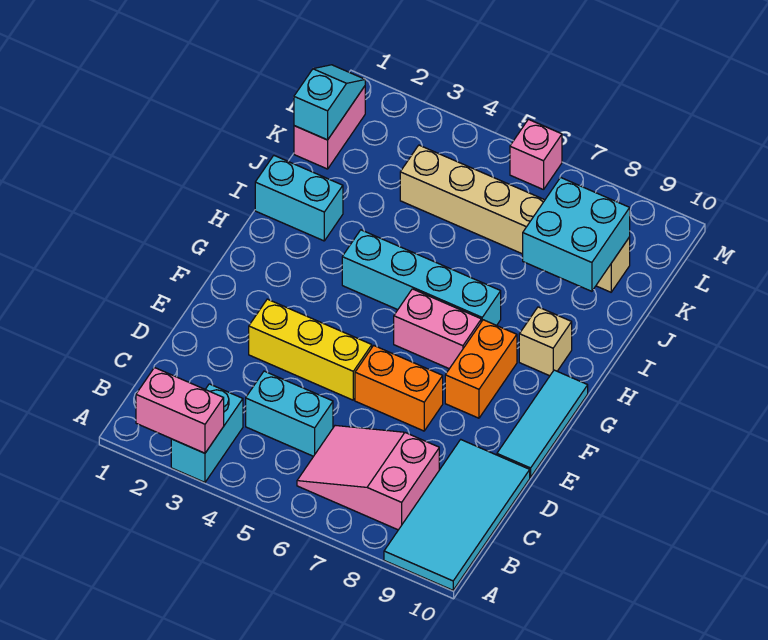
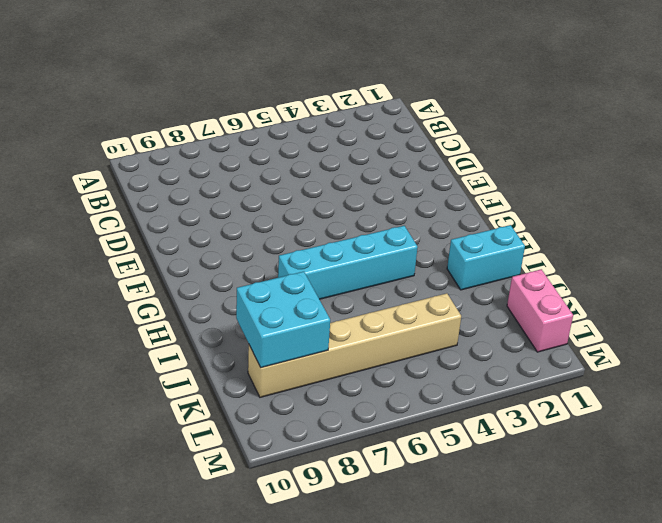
none -> cyan 1x2 brick [171,384,243,482]
none -> cyan 2x4 tile [384,440,530,590]
none -> pink 2x3 slope [297,425,439,530]

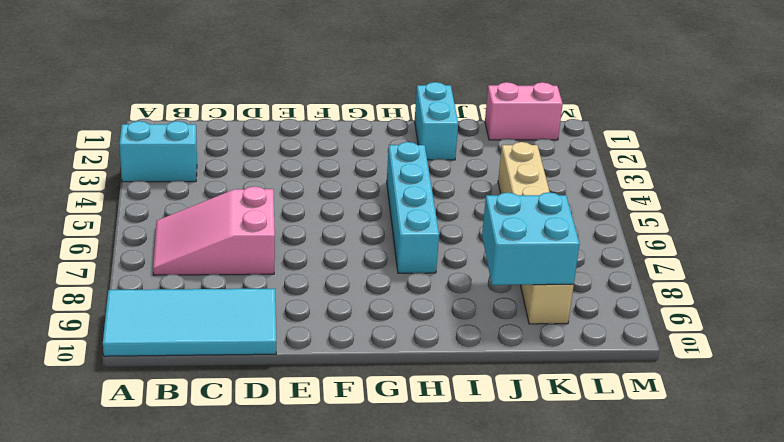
pink 2x3 slope [153,186,275,275] -> pink 2x3 slope turned to [297,425,439,530]
none -> cyan 1x2 brick [246,371,333,456]
none -> yellow 1x3 brick [249,299,372,400]
none -> orange 1x2 brick [355,346,443,431]

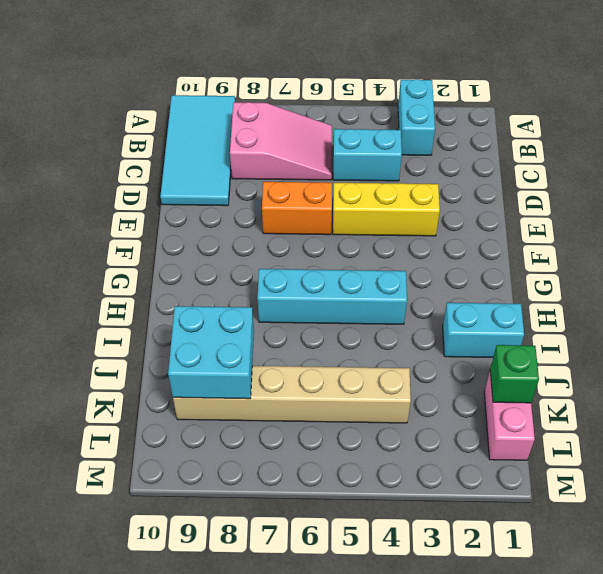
green 1x1 brick [490,345,539,403] -> cyan 1x2 slope [294,65,365,140]
none -> cyan 1x3 tile [497,370,588,477]
none -> orange 1x2 brick [445,320,517,418]
none -> pink 1x2 brick [394,289,481,369]

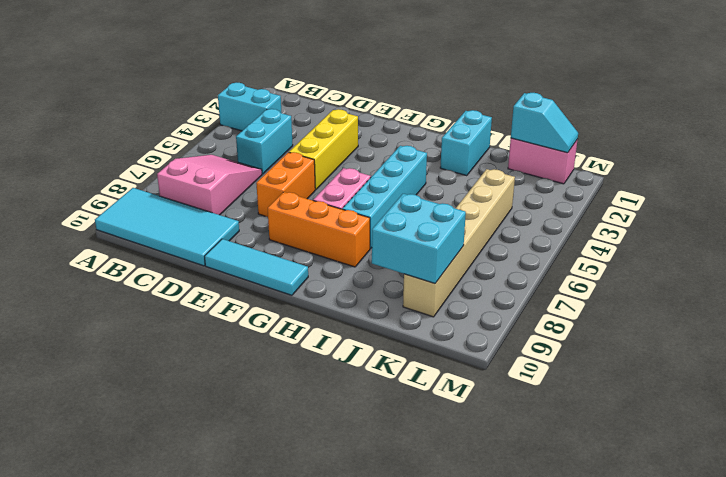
orange 1x3 brick [268,192,370,267] -> orange 1x2 brick [445,320,517,418]
none -> tan 1x1 brick [519,307,572,376]
none -> pink 1x1 brick [510,119,562,190]
none -> pink 1x2 brick [136,368,224,453]

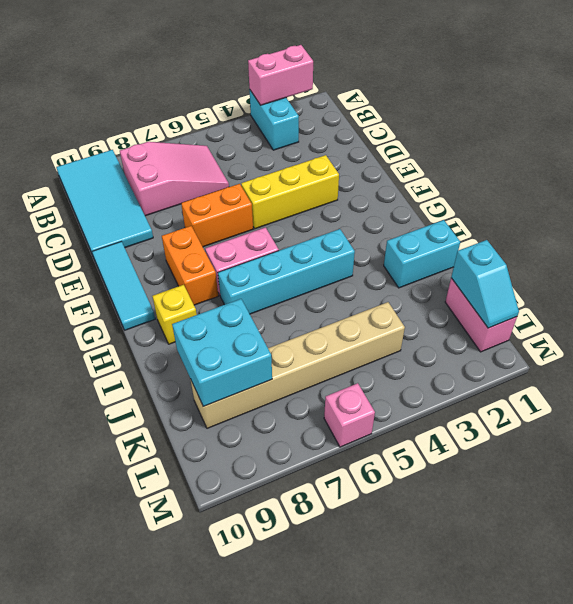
yellow 1x1 brick [152,285,197,344] -> tan 1x1 brick [519,307,572,376]
none -> cyan 1x2 brick [246,371,333,456]

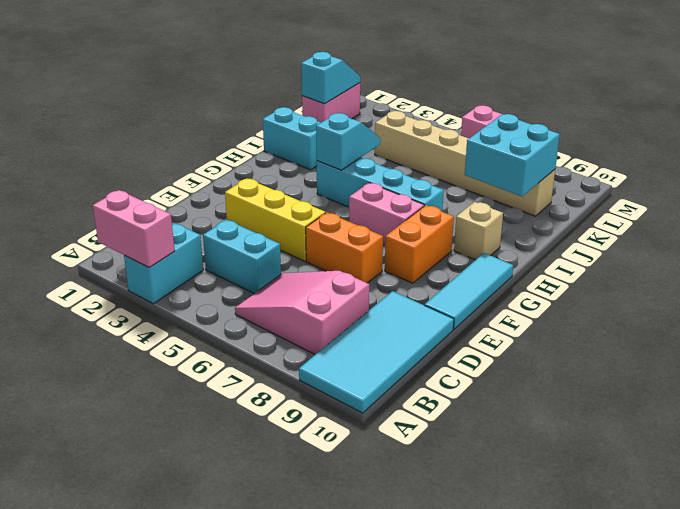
cyan 1x2 slope [316,113,380,170] -> none

